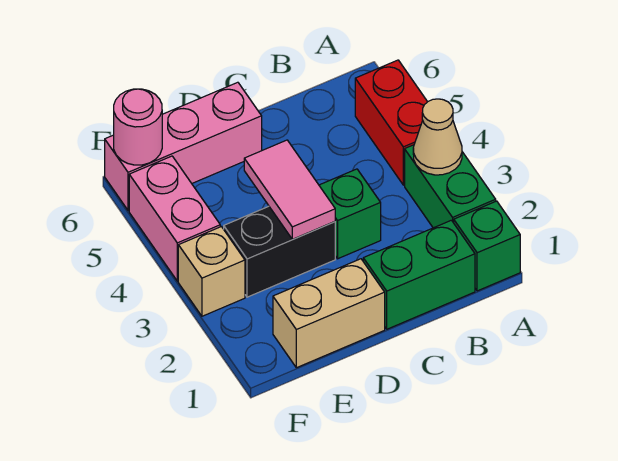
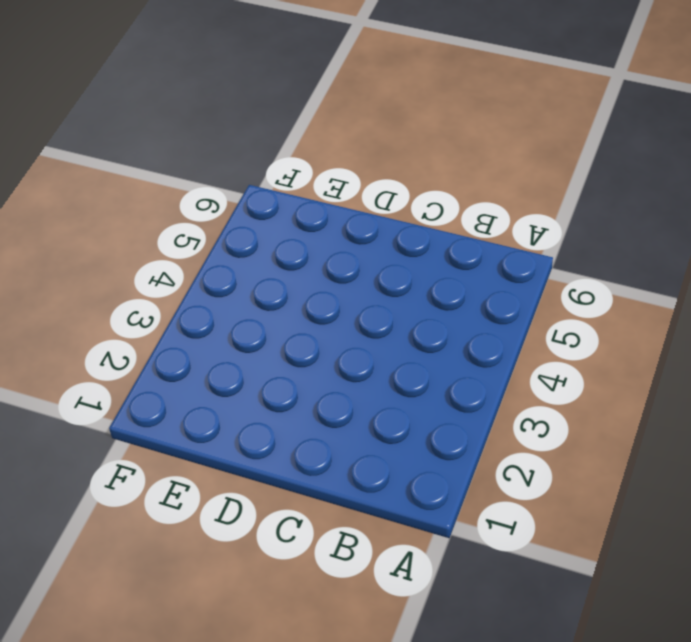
none -> green 1x1 brick [454,201,520,291]
none -> green 1x2 brick [405,145,496,228]
none -> red 1x2 brick [355,60,427,185]

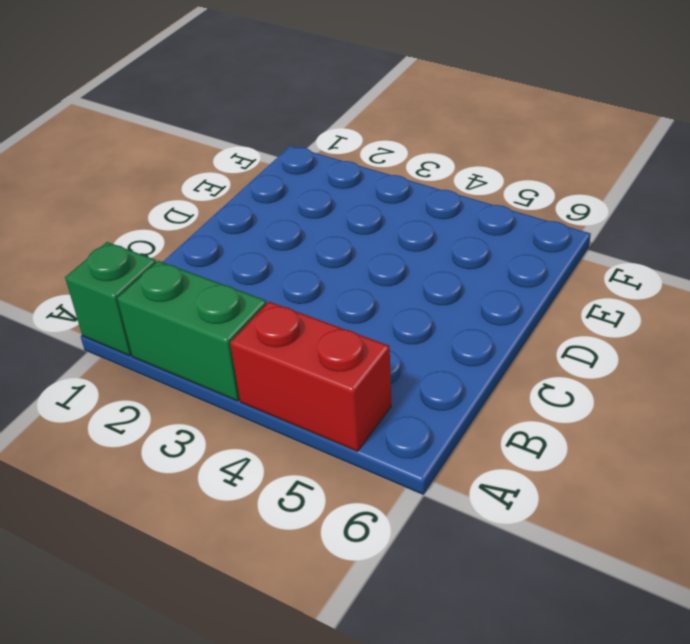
none -> green 1x2 brick [363,220,475,329]
none -> green 1x1 brick [319,169,381,259]
none -> tan 1x2 brick [273,259,385,368]

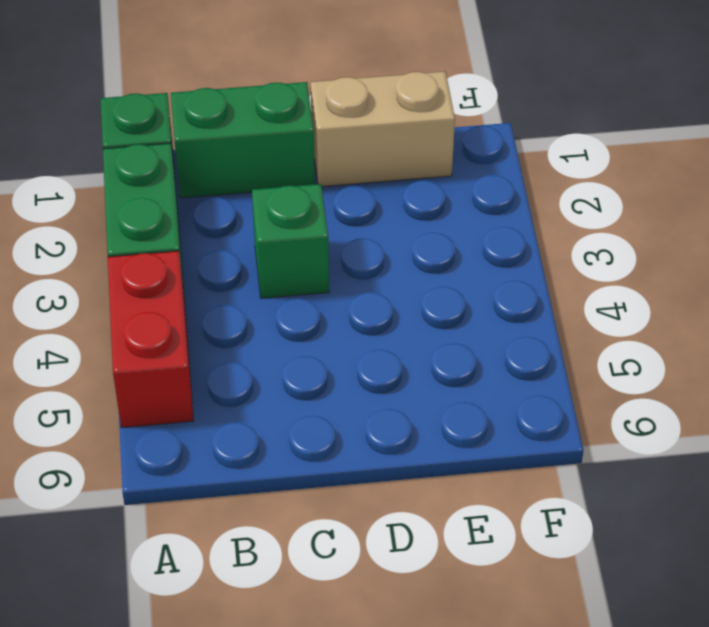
none -> black 1x2 brick [224,206,335,297]
none -> pink 1x3 brick [105,82,262,211]
none -> tan 1x1 brick [178,227,245,316]

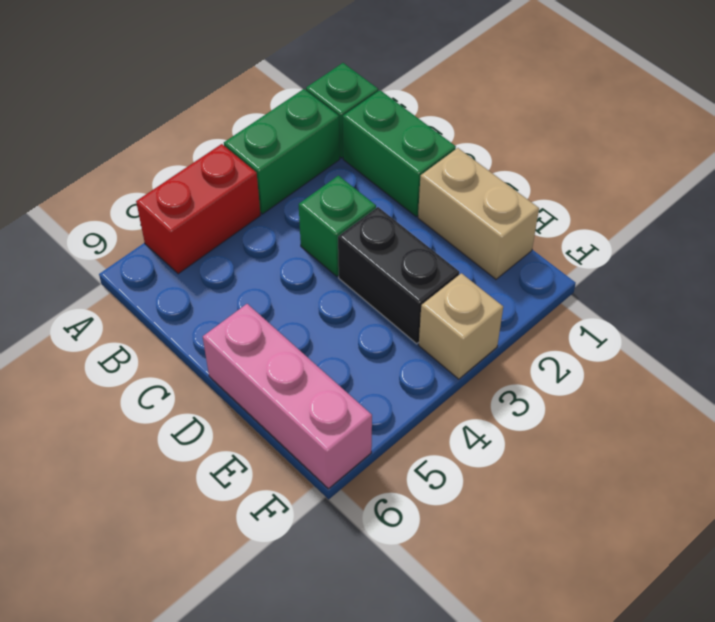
none -> pink 1x2 brick [129,156,220,281]
none -> tan 1x1 cone [413,99,462,175]
none -> pink 1x2 tile [244,140,335,239]

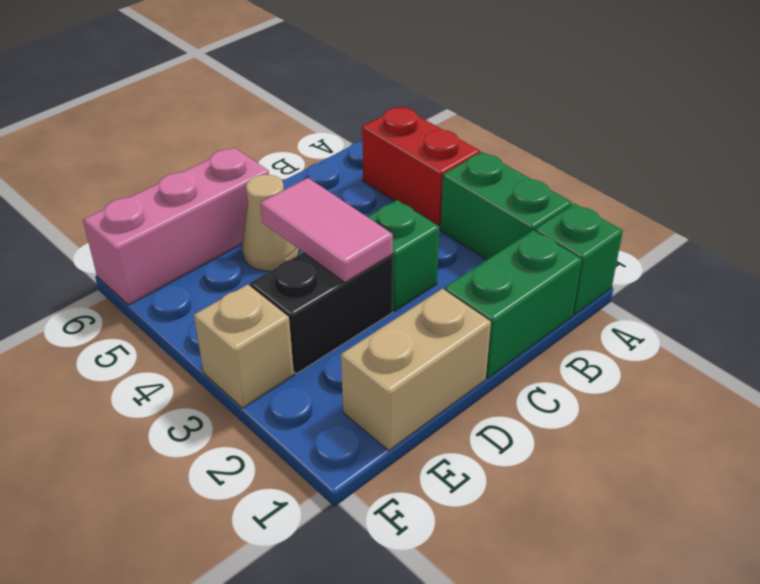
tan 1x1 cone [242,175,299,271] -> tan 1x1 cone moved to [413,99,462,175]
none -> pink 1x2 brick [129,156,220,281]
none -> pink 1x1 round brick [114,89,162,165]

